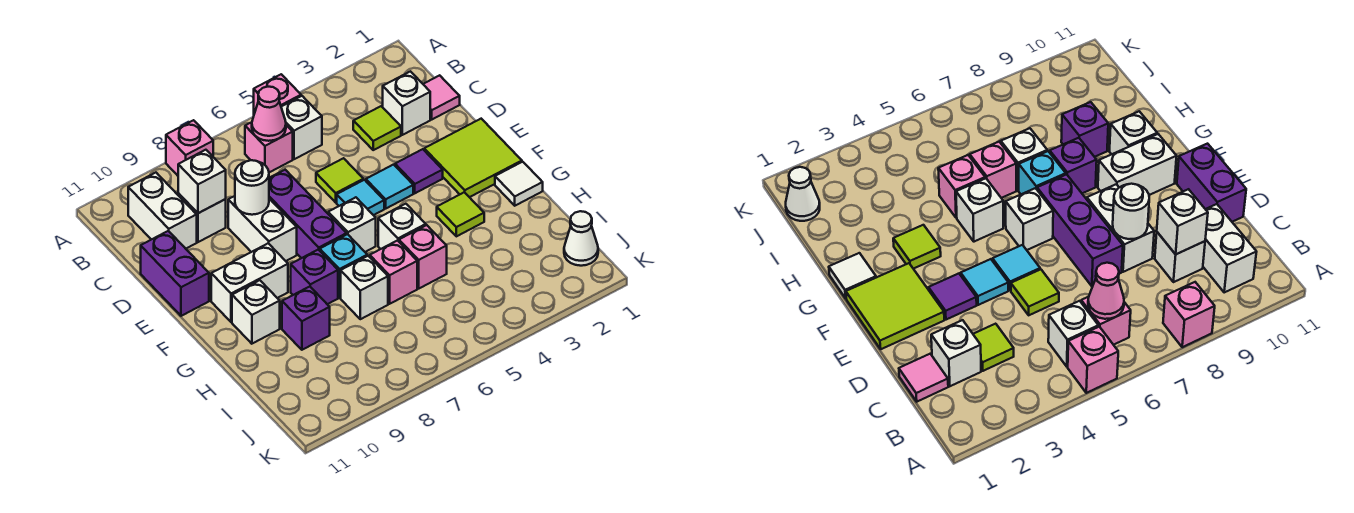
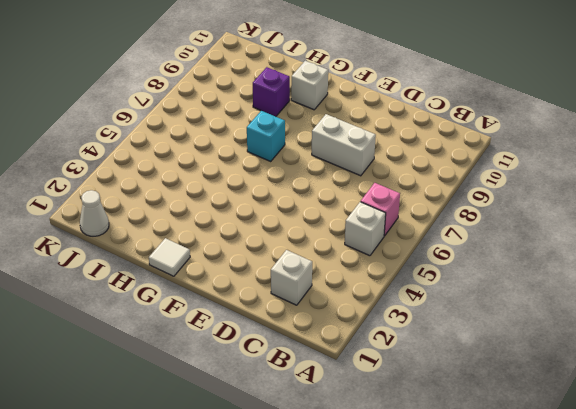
none -> pink 1x1 brick [254,74,301,114]
none -> pink 1x1 brick [166,120,213,176]
none -> white 1x2 brick [128,173,197,249]
none -> pink 1x1 tile [423,75,460,119]

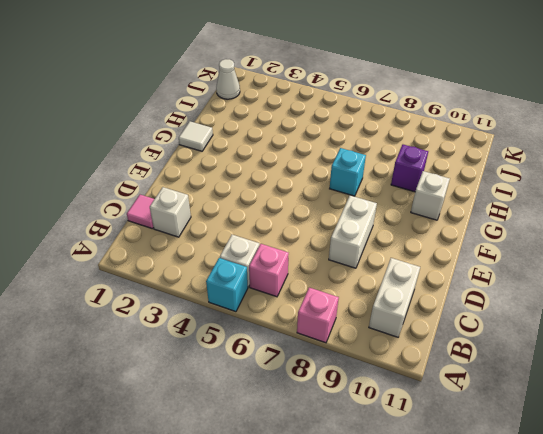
cyan 1x1 brick [206,258,248,312] -> pink 1x1 brick [254,74,301,114]
none -> lime 1x1 tile [353,106,401,150]
none -> white 1x1 brick [178,193,226,242]
none -> lime 1x1 tile [316,158,363,202]
none -> purple 1x3 brick [269,170,347,258]

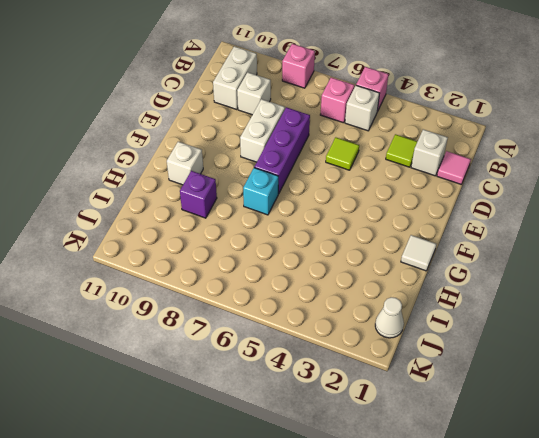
none -> purple 1x2 brick [141,231,209,316]
none -> lime 2x2 tile [424,119,522,197]
none -> purple 1x1 tile [395,149,443,193]
none -> cyan 1x1 tile [366,165,413,208]

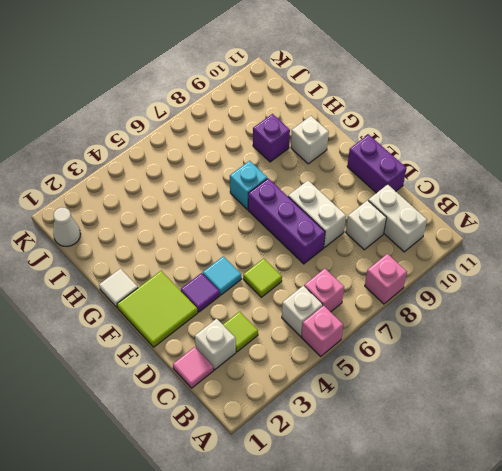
none -> cyan 1x1 tile [337,180,384,215]
none -> white 1x1 brick [328,197,376,252]
none -> white 1x2 brick [211,243,288,322]
none -> lime 1x1 tile [437,192,484,236]

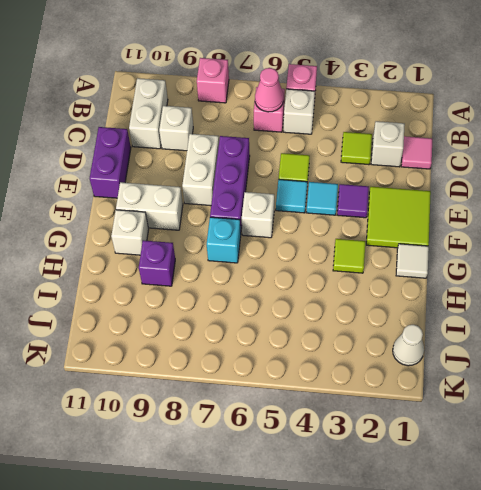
none -> white 1x1 brick [378,204,426,249]
none -> purple 1x1 brick [291,250,338,304]
none -> pink 1x1 brick [399,225,447,288]
none -> pink 1x1 brick [370,241,417,304]

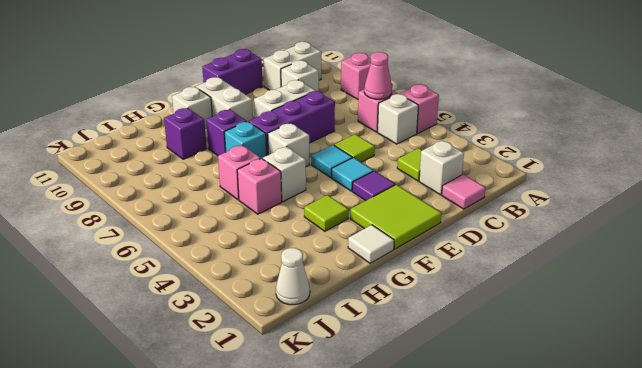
none -> white 1x1 brick [341,256,388,319]
none -> white 1x1 brick [178,150,226,213]
none -> white 1x1 round brick [235,160,269,215]

